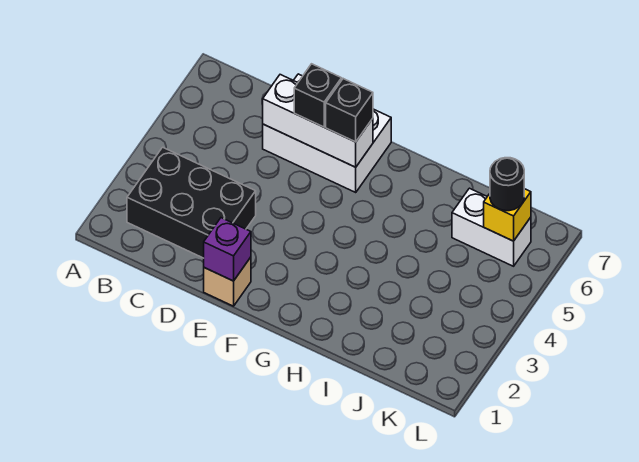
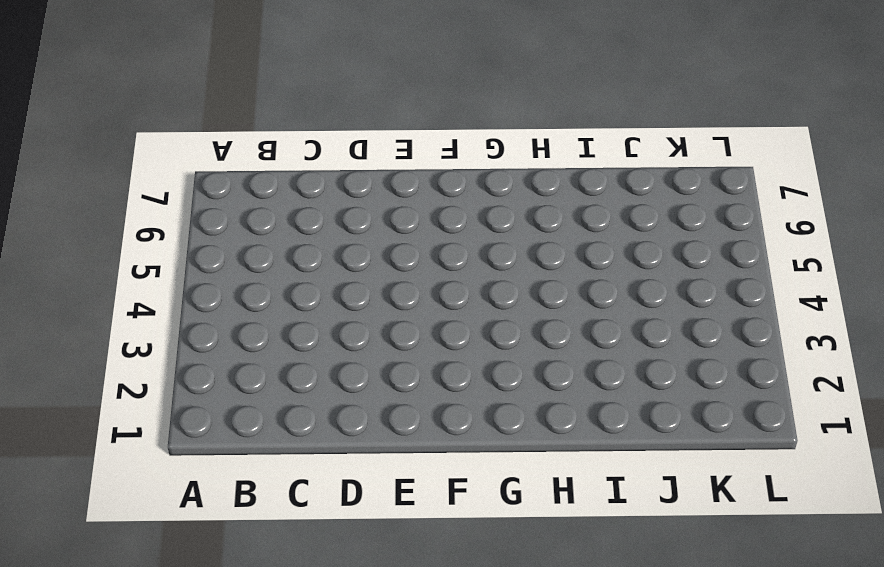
none -> black 2x3 brick [127,147,256,258]
none -> white 2x3 brick [263,74,391,192]

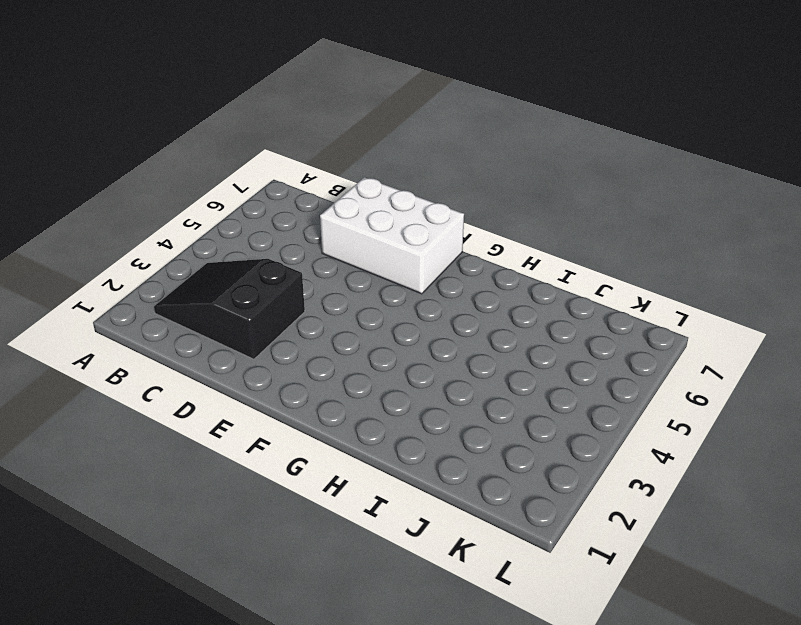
black 2x3 slope [154,259,305,359] -> black 2x3 brick [127,147,256,258]
none -> tan 1x1 brick [204,257,251,306]
none -> white 1x2 brick [452,188,531,266]

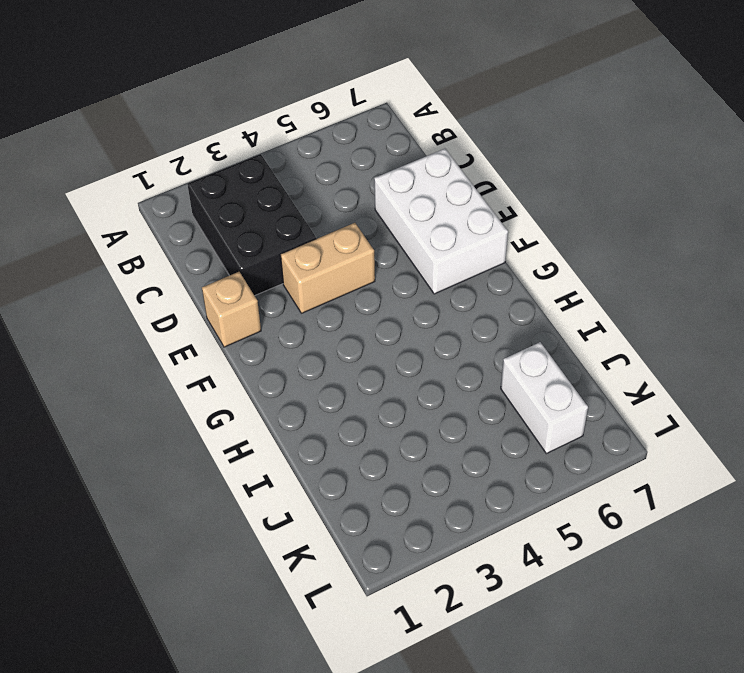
tan 1x2 brick [280,223,375,313] -> none
none -> white 1x3 brick [263,75,373,167]
none -> purple 1x1 brick [204,218,251,281]

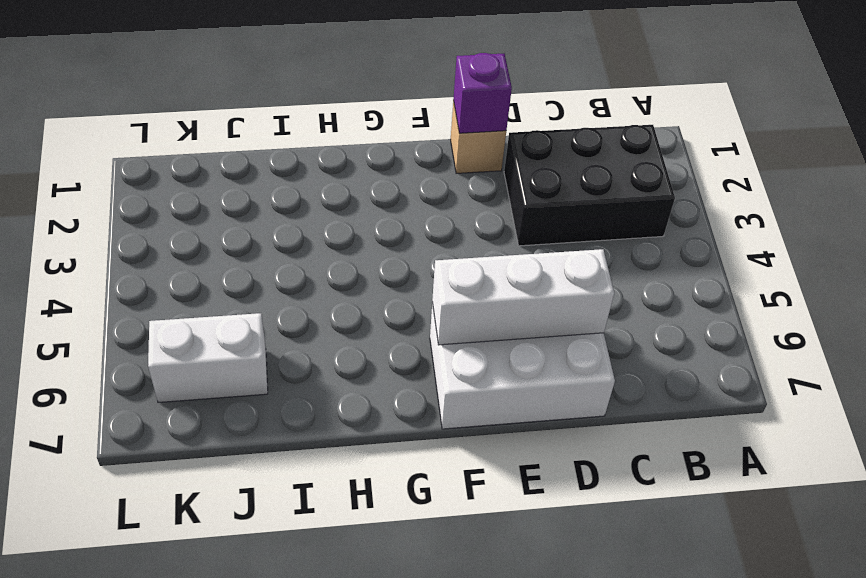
none -> yellow 1x1 brick [484,189,531,241]
none -> black 1x1 brick [294,64,342,127]

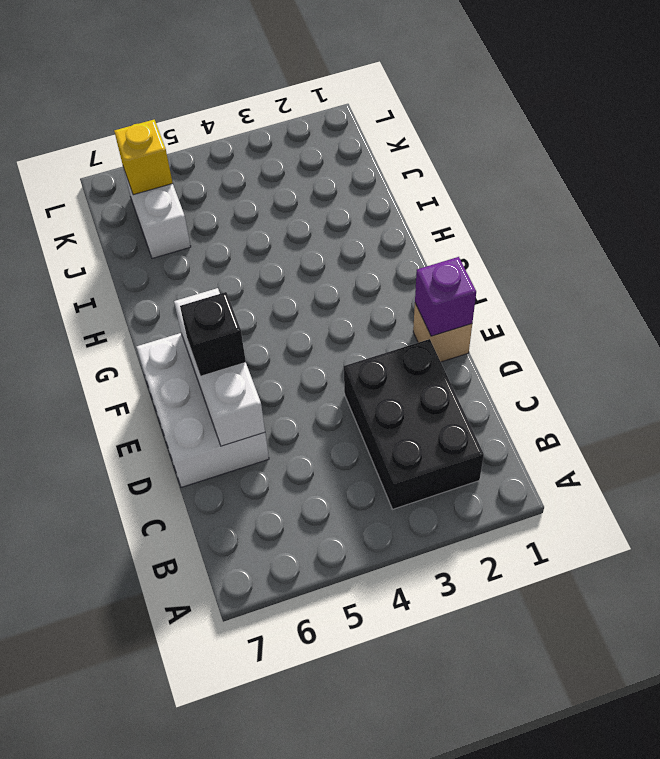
none -> black 1x1 brick [326,79,373,142]
none -> black 1x1 round brick [490,158,524,211]

